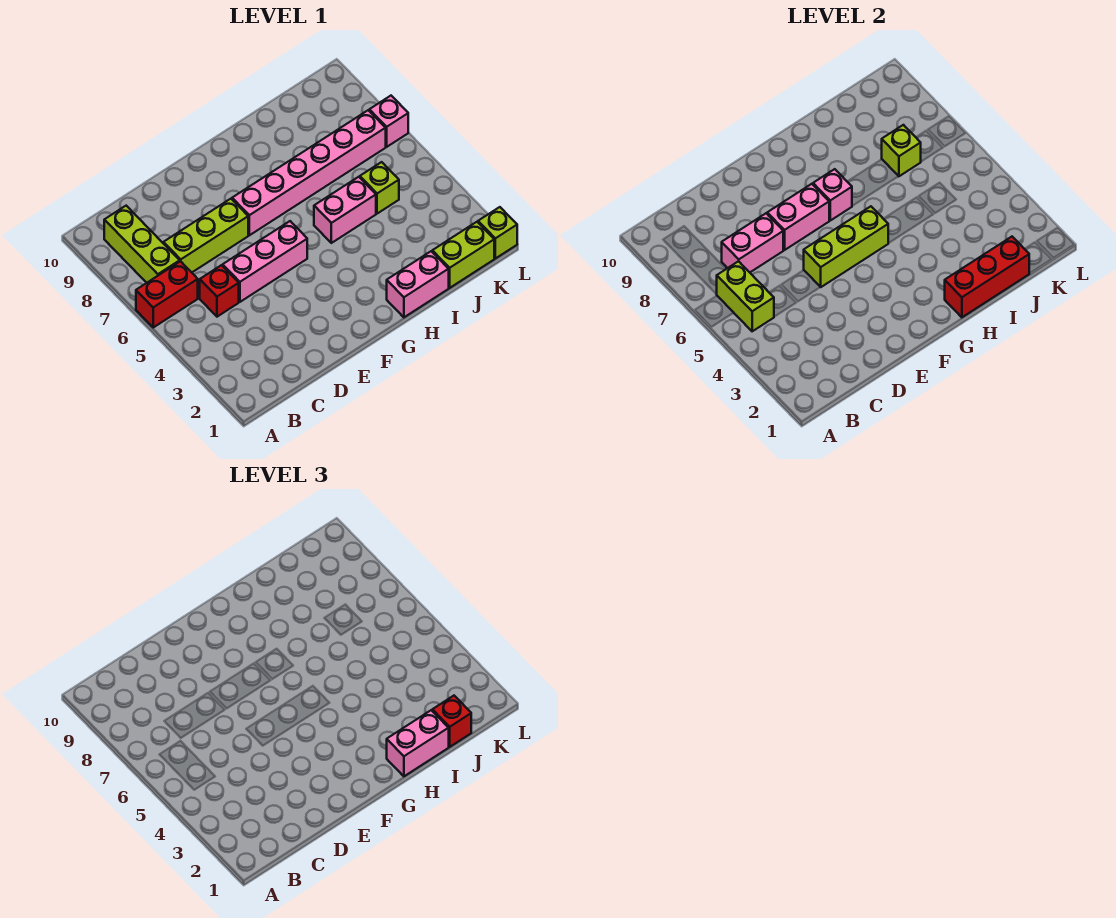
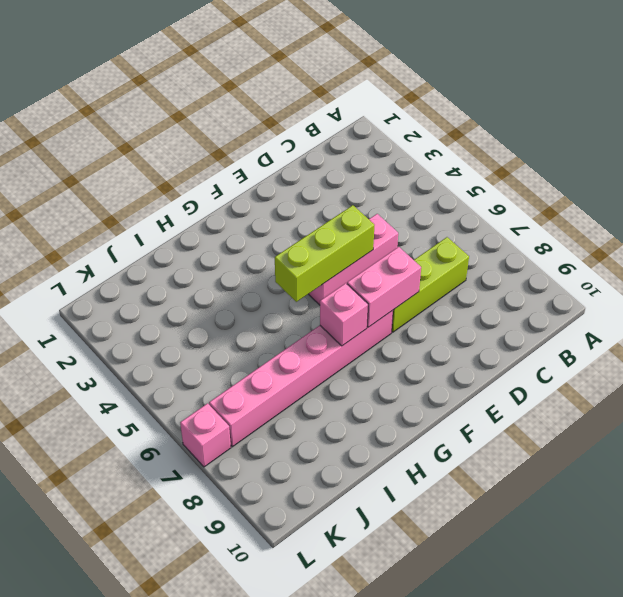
none -> red 1x2 brick [136,261,198,327]
none -> lime 1x3 brick [104,206,180,283]
none -> red 1x1 brick [200,265,239,317]

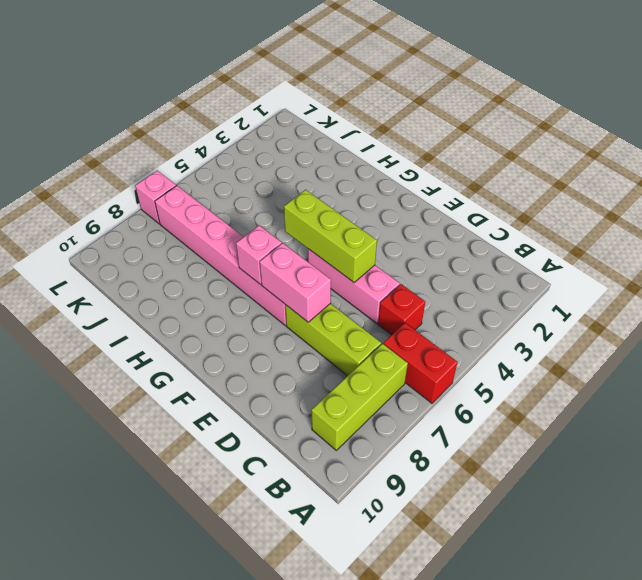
none -> pink 1x2 brick [387,251,449,317]
none -> pink 1x2 brick [314,177,376,243]
none -> lime 1x2 brick [432,222,494,288]

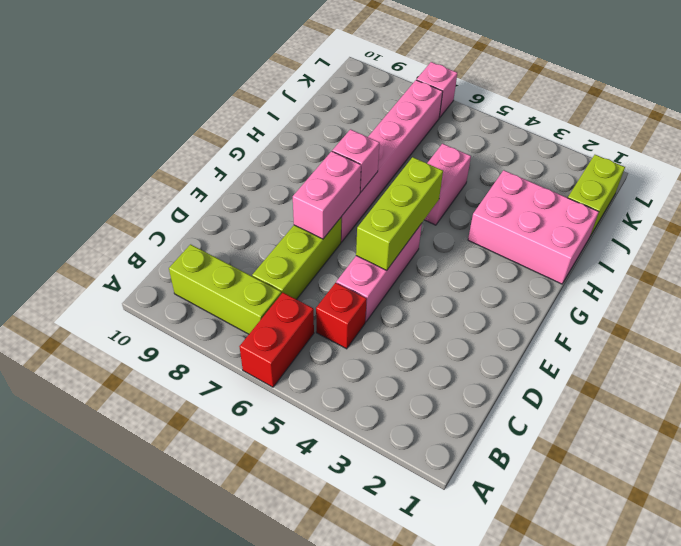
pink 2x3 brick [468,170,599,284] -> pink 1x2 brick [387,251,449,317]
none -> lime 1x1 brick [360,162,399,214]
none -> lime 1x1 brick [478,207,517,258]
none -> lime 1x2 brick [716,261,774,331]

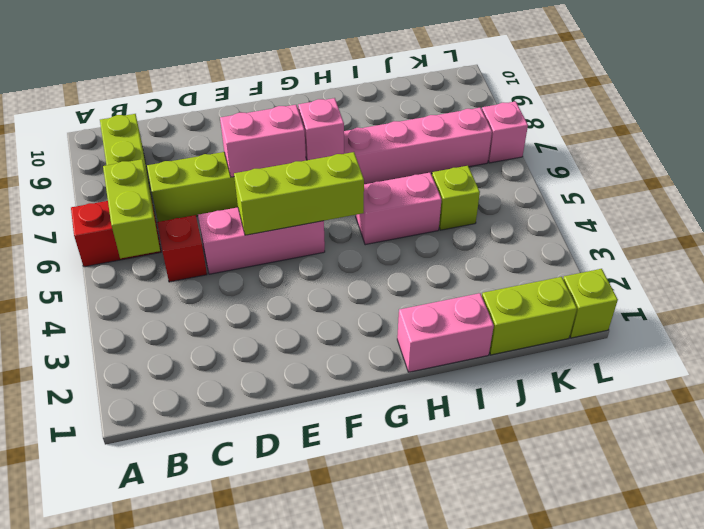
none -> pink 1x2 brick [722,213,783,272]
none -> red 1x3 brick [945,237,1029,317]
none -> lime 1x1 brick [882,125,921,176]

